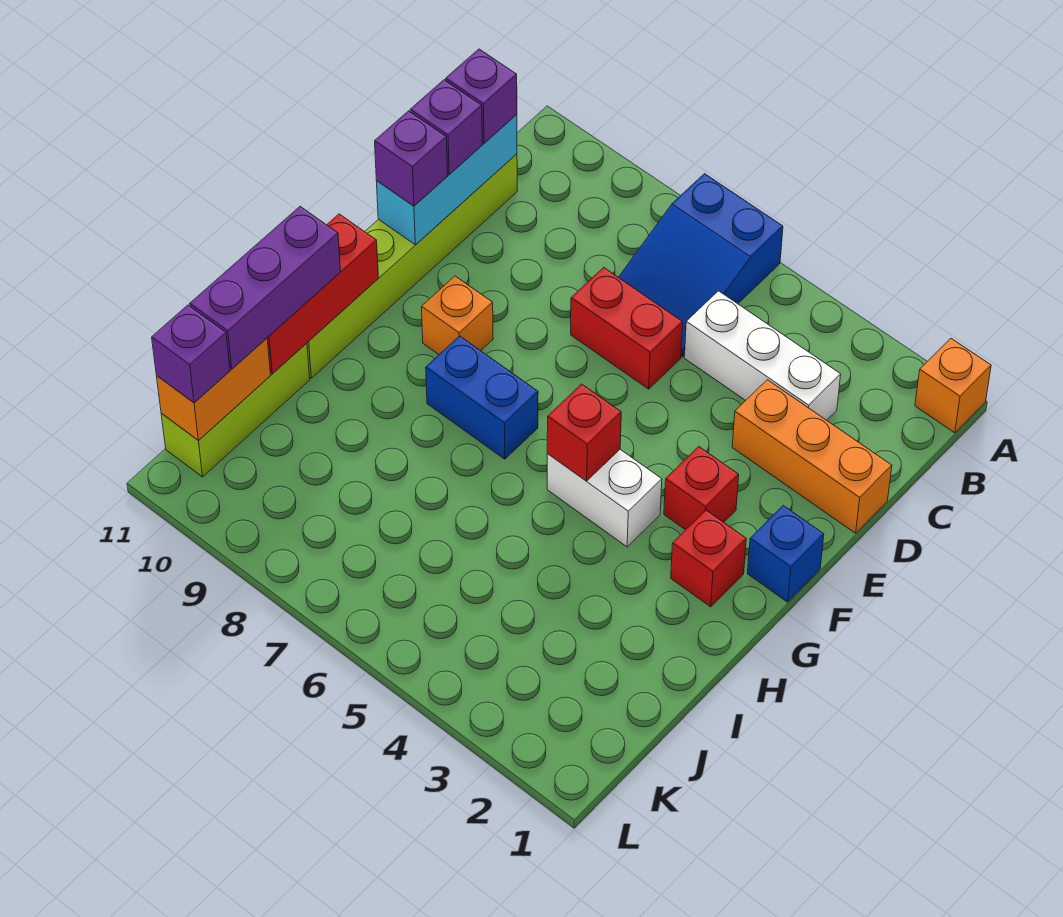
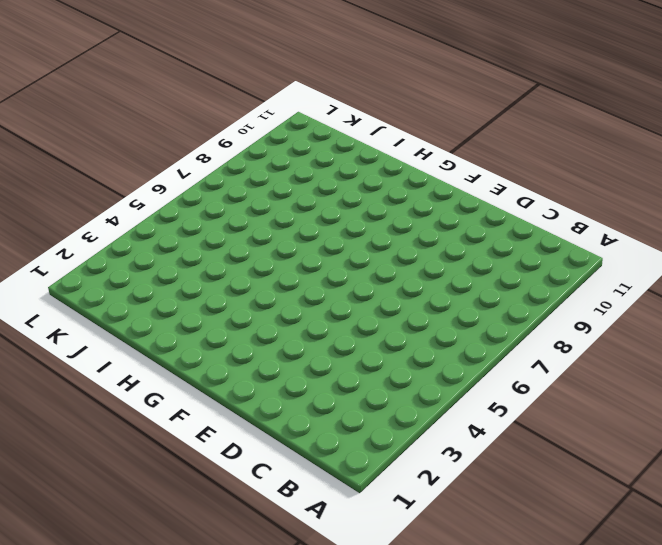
none -> orange 1x1 brick [915,339,991,433]
none -> blue 2x3 slope [619,174,783,357]
none -> white 1x3 brick [684,291,841,420]

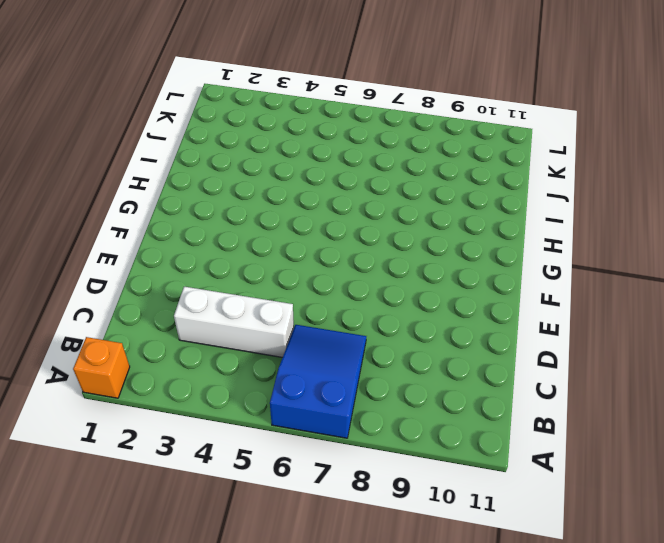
none -> lime 1x6 brick [307,154,517,378]
none -> orange 1x3 brick [732,380,892,533]
none -> red 1x2 brick [571,267,683,389]

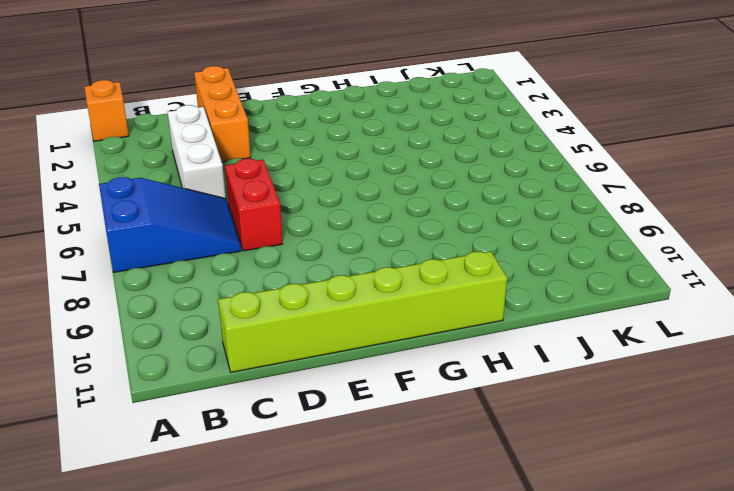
none -> blue 1x1 brick [747,506,824,602]
none -> red 1x1 brick [664,447,739,530]
none -> orange 1x1 brick [422,276,493,354]

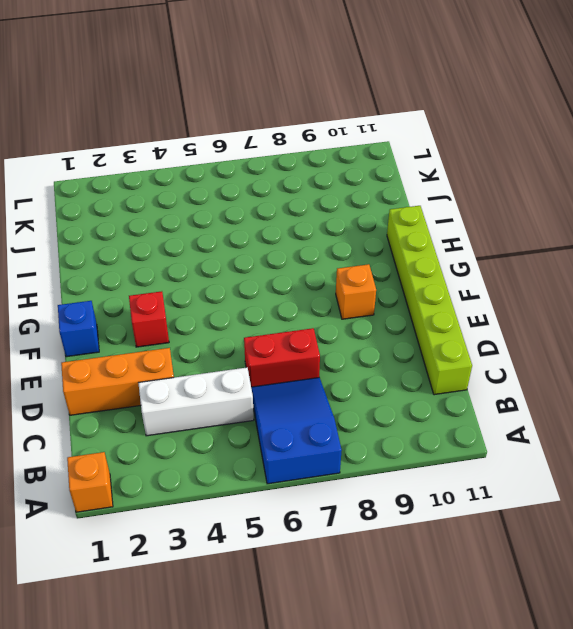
none -> red 1x1 brick [671,510,746,607]
none -> white 1x2 brick [547,450,662,547]
none -> blue 1x2 brick [426,336,538,459]

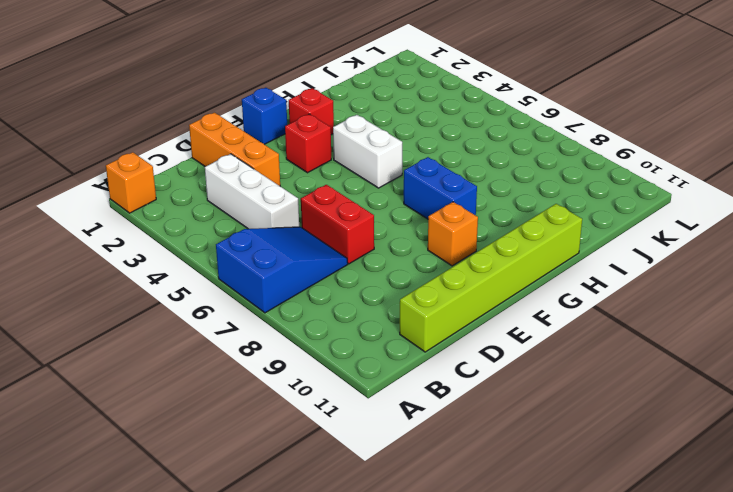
none -> lime 1x3 brick [161,343,310,477]
none -> cyan 1x3 brick [377,115,517,245]
none -> red 1x1 brick [547,384,621,481]

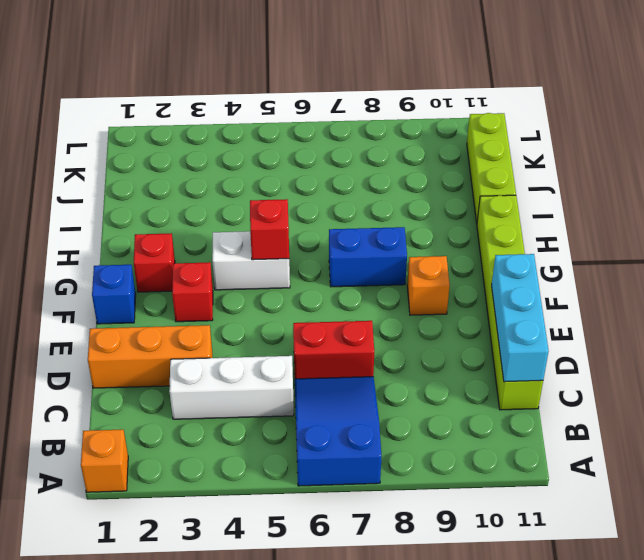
none -> red 1x3 brick [267,214,378,374]
none -> orange 1x2 brick [157,338,271,441]
none -> purple 1x1 brick [446,49,517,143]

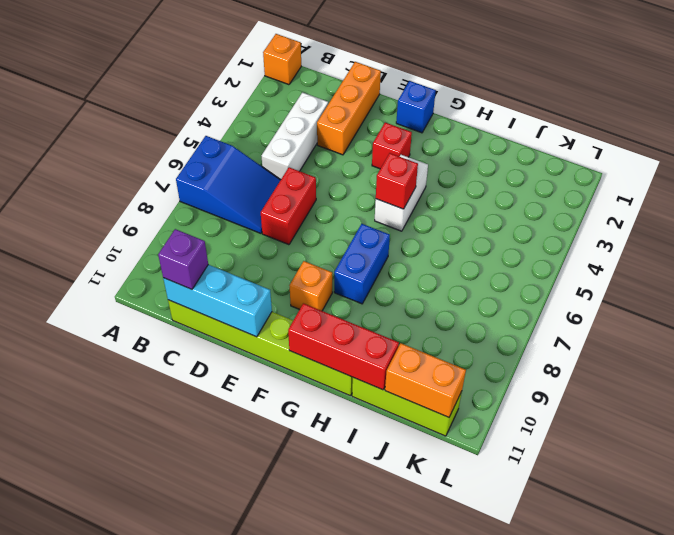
none -> red 1x1 brick [671,510,746,607]
none -> purple 1x1 brick [410,80,482,174]
none -> purple 1x1 brick [375,111,448,206]

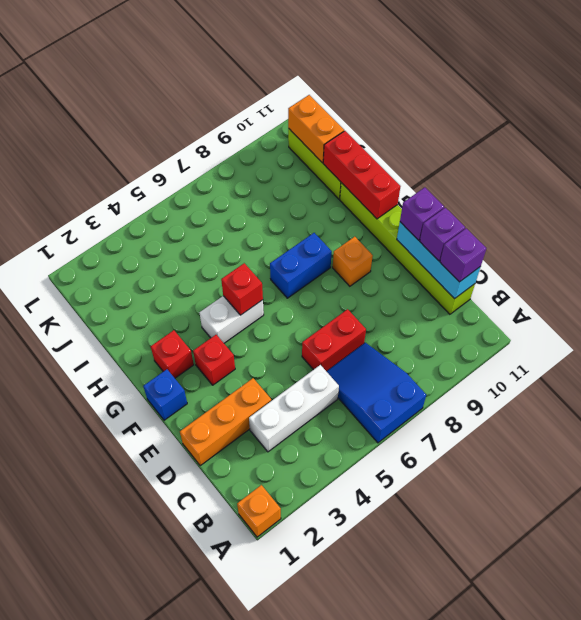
none -> purple 1x3 brick [190,206,341,369]
none -> purple 1x1 brick [152,305,230,403]

